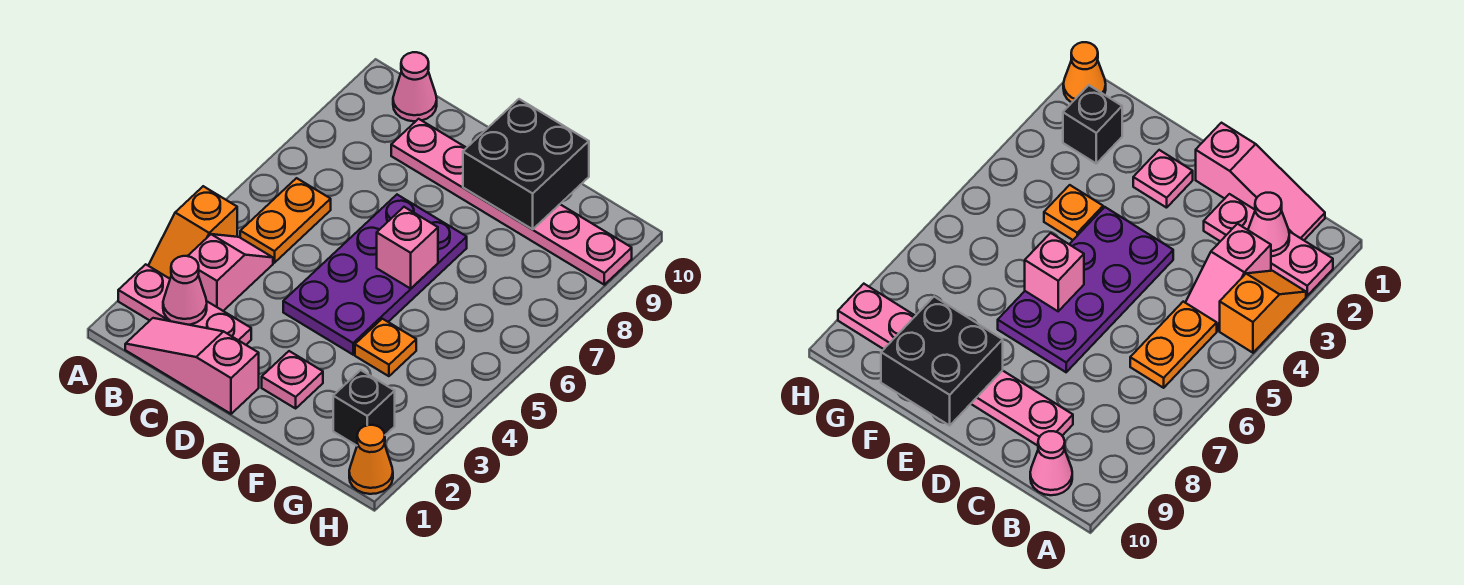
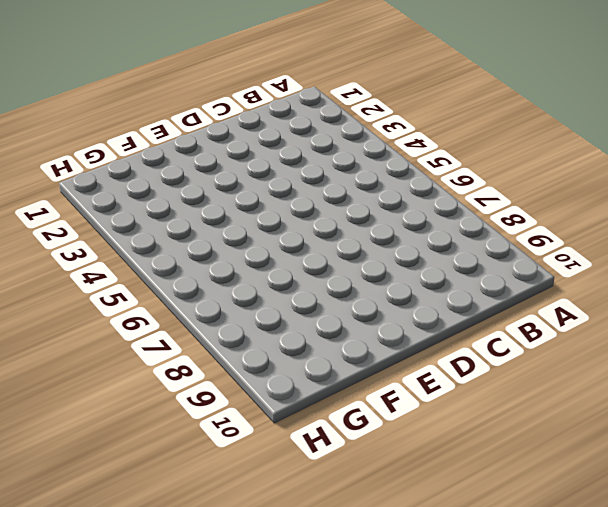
none -> pink 1x3 plate [118,264,251,345]
none -> orange 1x2 slope [148,186,237,279]
none -> pink 1x3 slope [125,318,259,414]

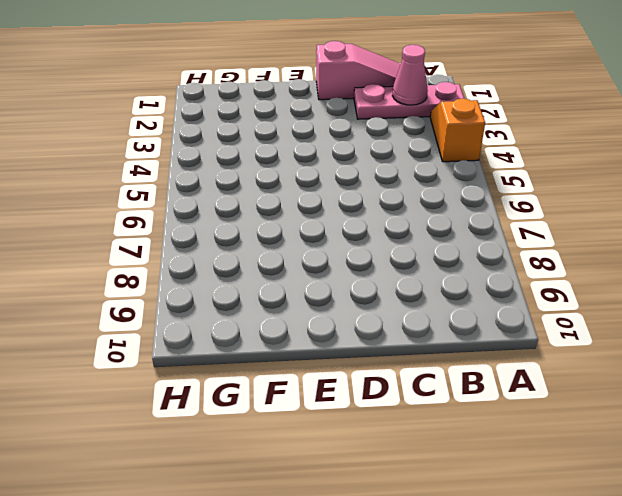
none -> pink 1x2 slope [188,234,273,311]
none -> orange 1x2 plate [240,178,331,263]
none -> pink 1x1 cone [393,52,437,121]

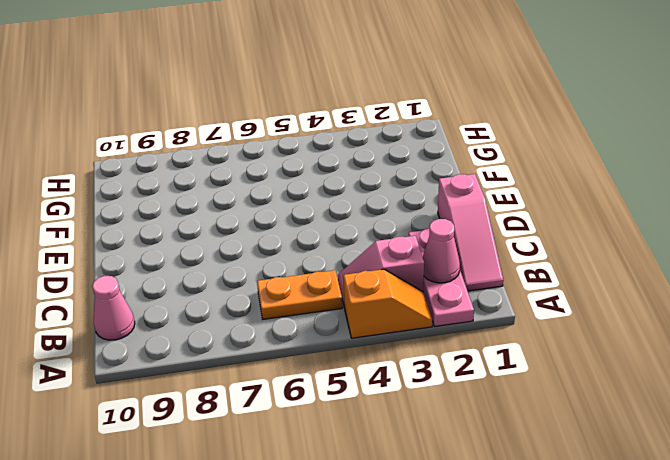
none -> pink 1x6 plate [391,119,632,285]
none -> purple 2x4 plate [283,195,467,355]
none -> pink 1x1 plate [262,351,323,408]

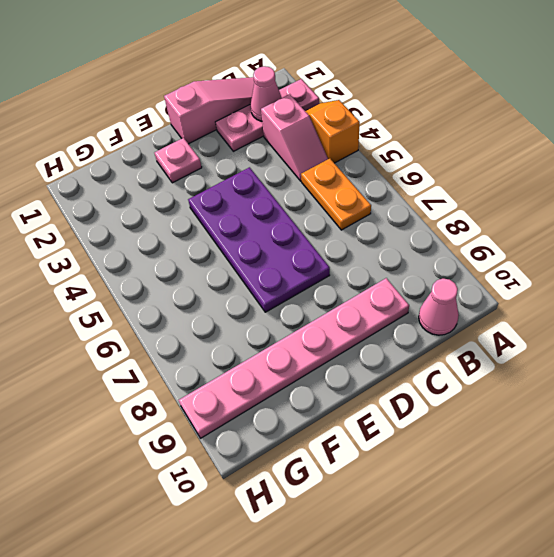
none -> orange 1x1 plate [355,319,416,376]
none -> black 1x1 brick [333,370,395,446]
none -> orange 1x1 cone [349,425,393,494]

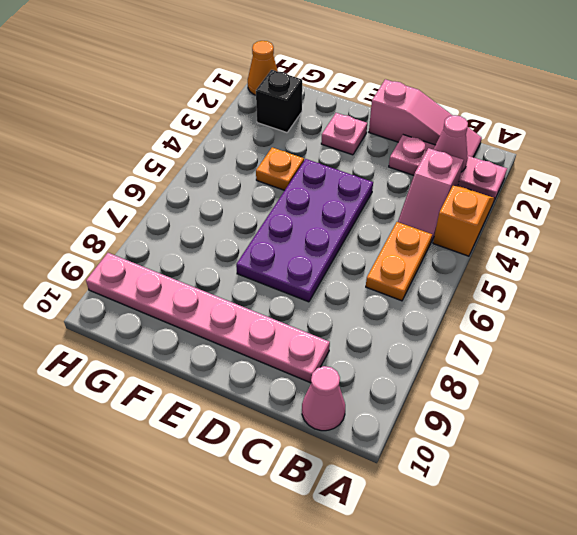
none -> pink 1x1 brick [377,207,438,289]
none -> black 2x2 brick [463,99,589,229]

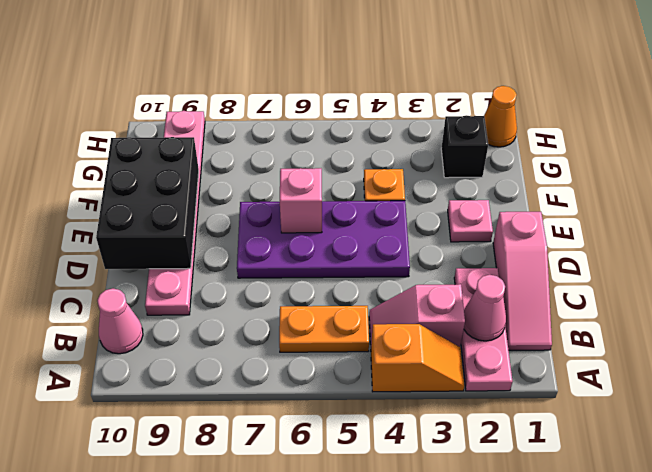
black 2x3 brick [96,137,199,269] -> black 2x2 brick [463,99,589,229]

